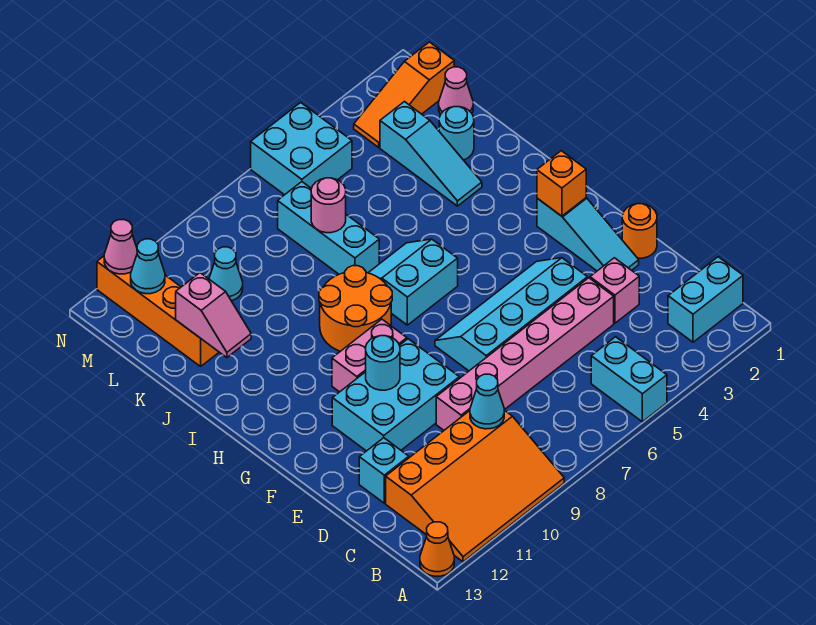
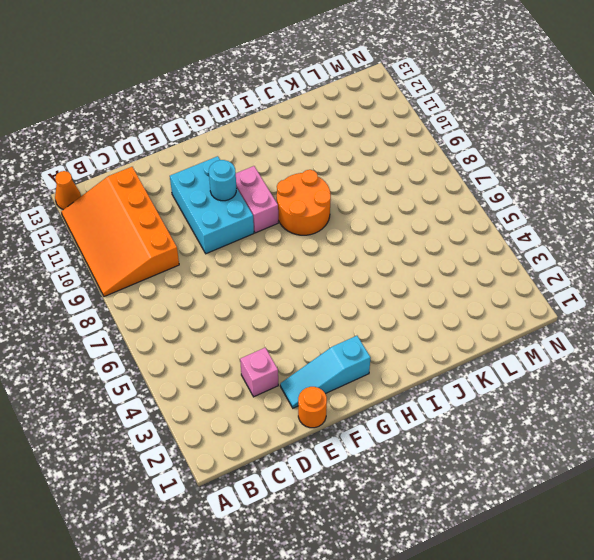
none -> cyan 1x2 brick [591,337,667,422]
none -> cyan 1x2 brick [668,257,743,342]
none -> pink 1x6 brick [436,278,614,430]

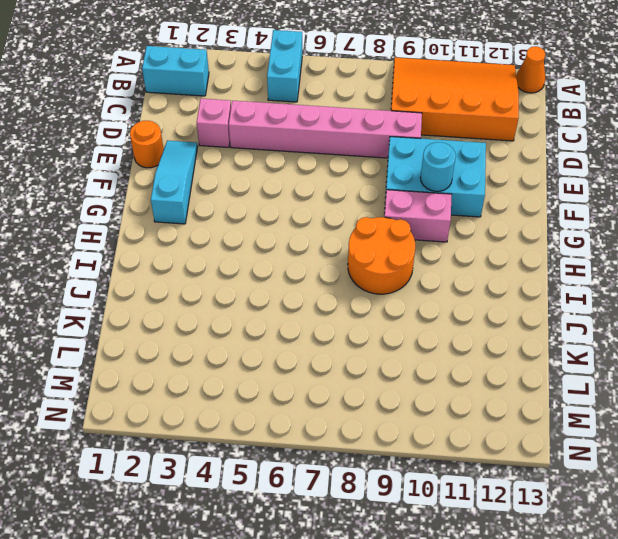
none -> cyan 1x1 brick [359,438,409,503]
none -> cyan 2x4 slope [435,258,588,371]
none -> cyan 2x2 slope [368,239,458,325]

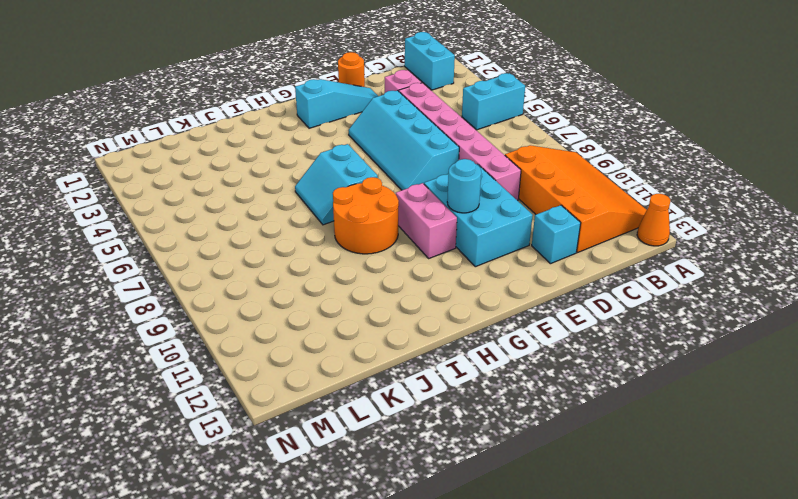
none -> cyan 1x3 slope [380,102,482,206]
none -> cyan 1x3 brick [278,182,379,274]
none -> cyan 1x1 round brick [439,107,474,160]

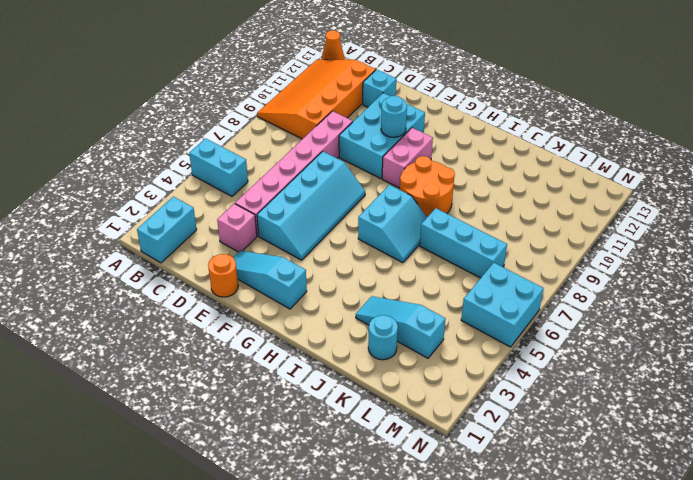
none -> orange 1x4 brick [97,256,219,366]
none -> pink 1x1 cone [439,67,473,114]
none -> cyan 1x1 cone [209,247,243,301]

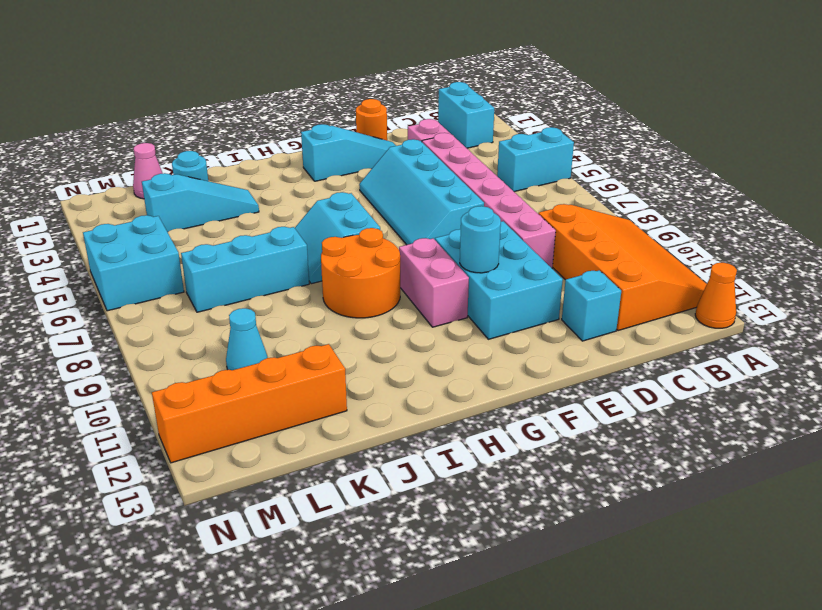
none -> orange 1x3 slope [354,42,454,147]
none -> cyan 1x1 cone [470,374,504,429]
none -> orange 1x1 brick [537,151,586,216]

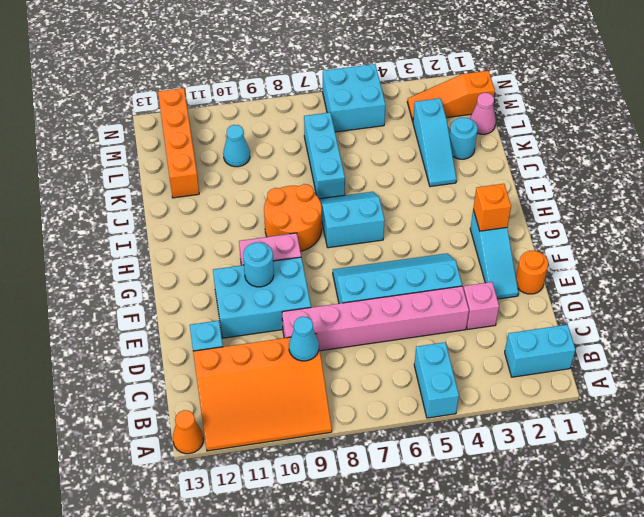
none -> pink 1x2 slope [176,273,251,358]
none -> pink 1x1 round brick [311,178,346,233]
none -> cyan 1x1 cone [131,239,165,294]

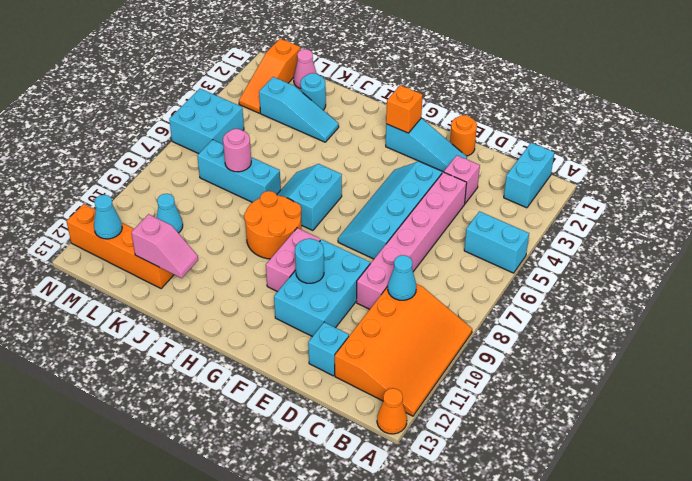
none -> pink 1x1 cone [104,220,137,274]

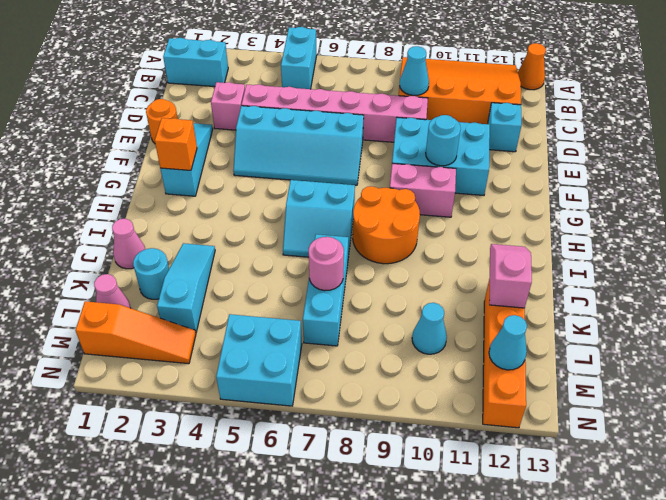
pink 1x1 cone [112,219,145,269] -> pink 1x1 cone moved to [104,220,137,274]

